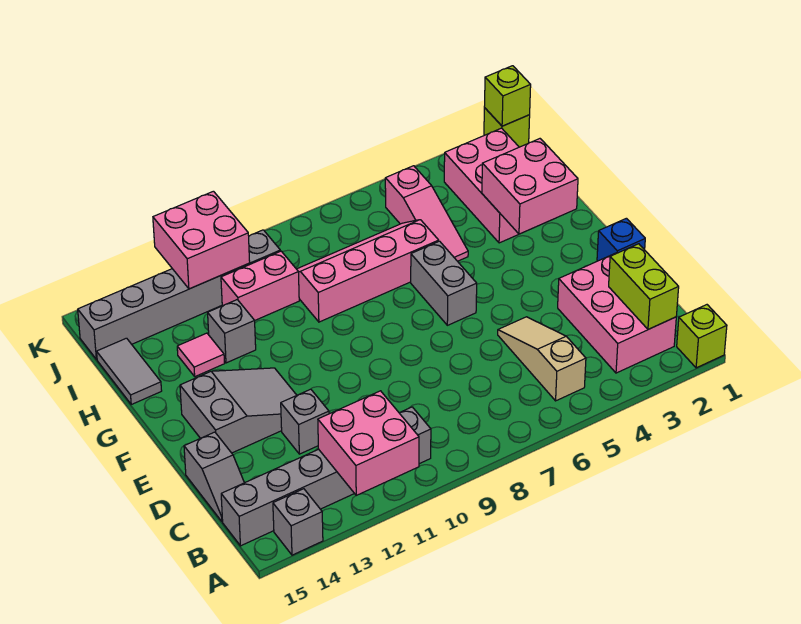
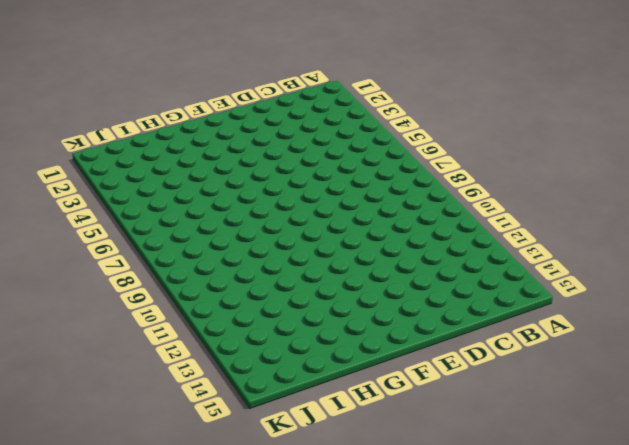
none -> lime 1x1 brick [677,305,727,368]
none -> grey 1x1 brick [273,489,323,555]
none -> pink 2x3 brick [558,253,676,373]

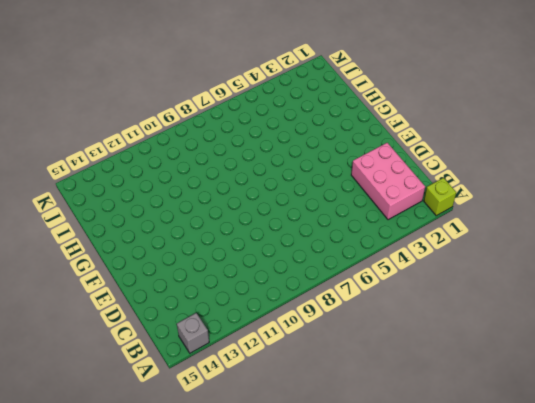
none -> tan 1x3 slope [498,317,586,401]
none -> grey 1x6 brick [221,407,431,546]
none -> grey 1x2 slope [184,432,244,521]

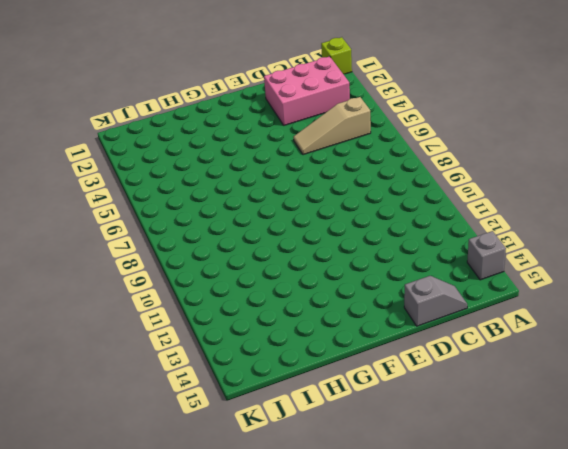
none -> grey 1x6 brick [221,407,431,546]
none -> grey 1x1 brick [281,389,329,454]
none -> blue 1x1 brick [597,218,645,261]

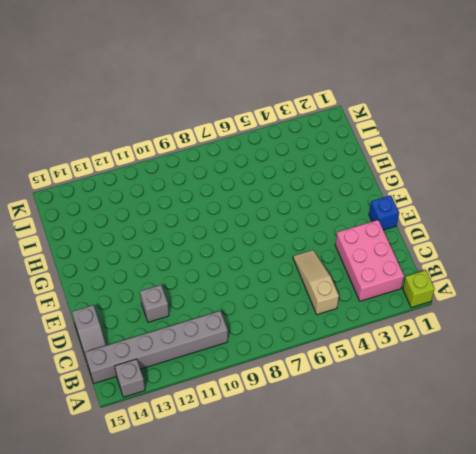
none -> grey 2x3 slope [180,368,297,453]
none -> grey 1x2 brick [411,241,477,325]
none -> pink 2x3 brick [444,128,519,243]

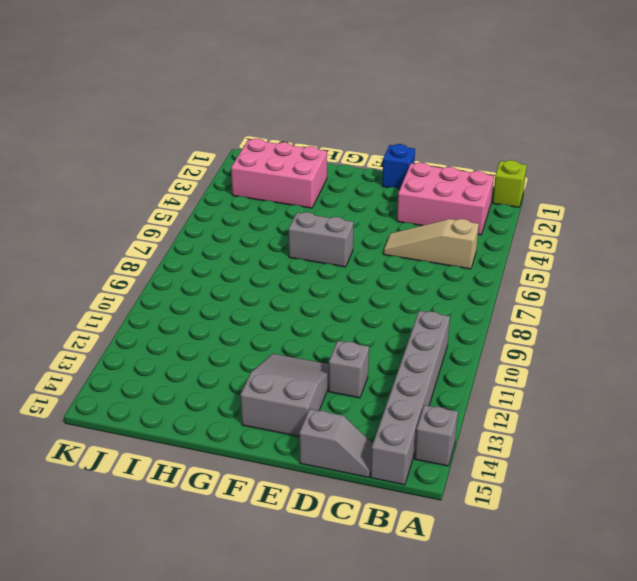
none -> pink 1x3 slope [385,166,468,261]
none -> pink 2x4 slope [297,220,439,322]
none -> grey 1x1 brick [208,300,256,363]

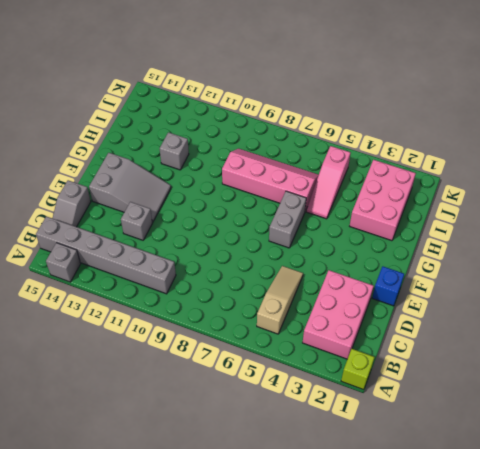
none -> pink 1x1 tile [177,333,225,377]
none -> grey 1x2 tile [97,338,162,404]
none -> pink 1x2 brick [221,251,299,320]

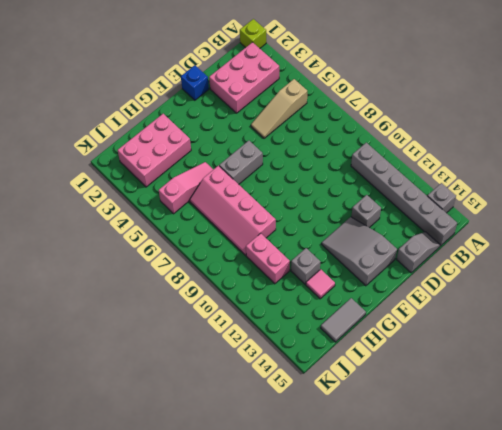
none -> grey 1x6 brick [78,230,280,360]
none -> lime 1x1 brick [484,108,530,147]
none -> pink 2x2 brick [318,391,419,495]

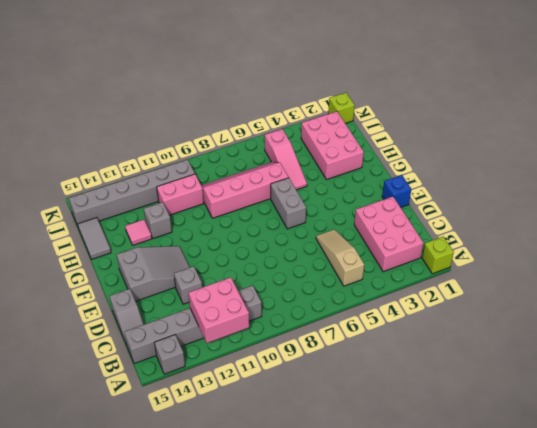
none -> lime 1x2 brick [609,244,679,329]
none -> pink 2x2 brick [482,139,578,234]
none -> pink 2x2 brick [153,191,250,289]

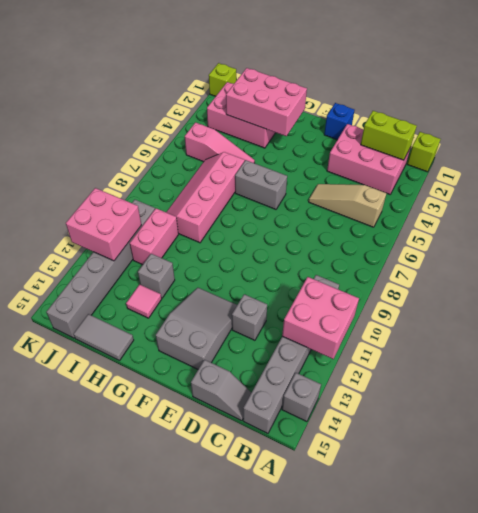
pink 2x3 brick [226,68,307,136] -> pink 2x2 brick [482,139,578,234]
none -> lime 1x1 brick [484,66,531,126]

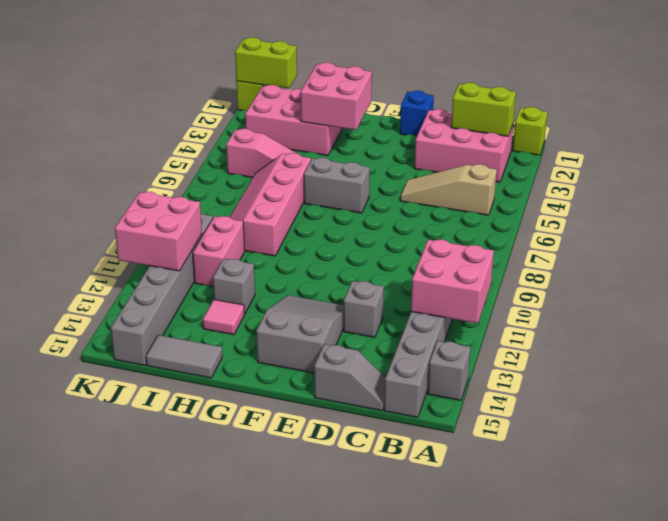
lime 1x2 brick [235,37,297,88] -> lime 1x1 brick [484,66,531,126]

